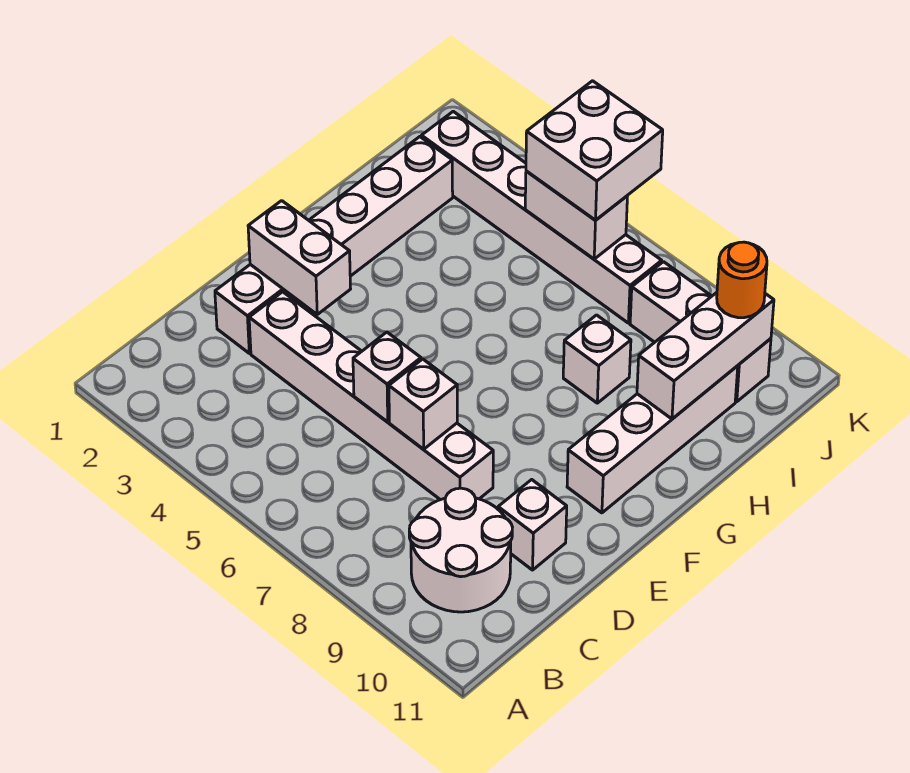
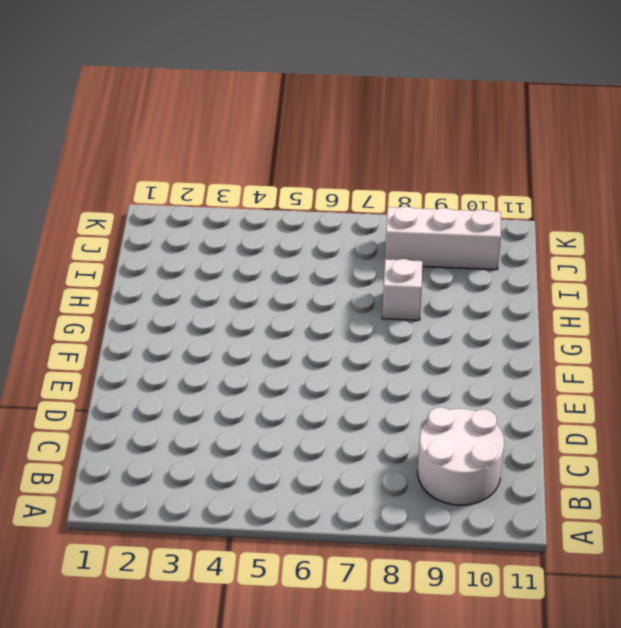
none -> white 1x6 brick [215,137,453,353]
none -> white 1x6 brick [249,292,493,500]
none -> white 1x1 brick [498,480,567,570]

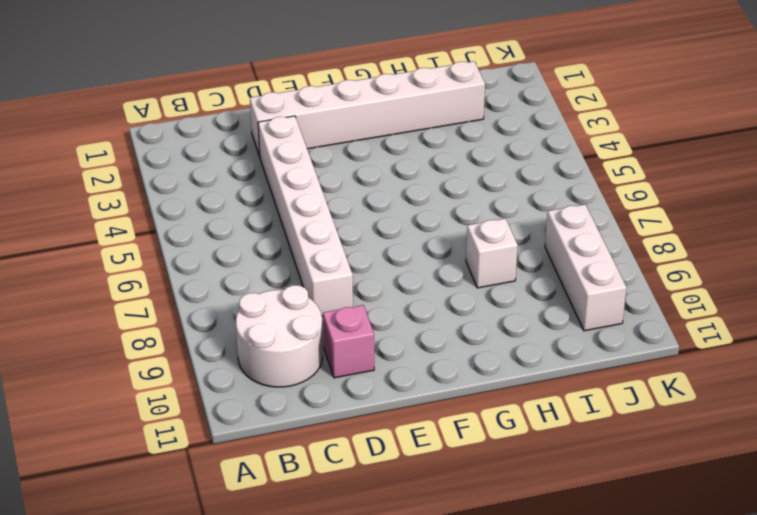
pink 1x1 brick [323,305,374,378] -> white 1x1 brick [498,480,567,570]
none -> white 1x4 brick [567,366,738,513]
none -> white 1x6 brick [421,111,662,323]
none -> white 1x1 brick [353,332,421,422]

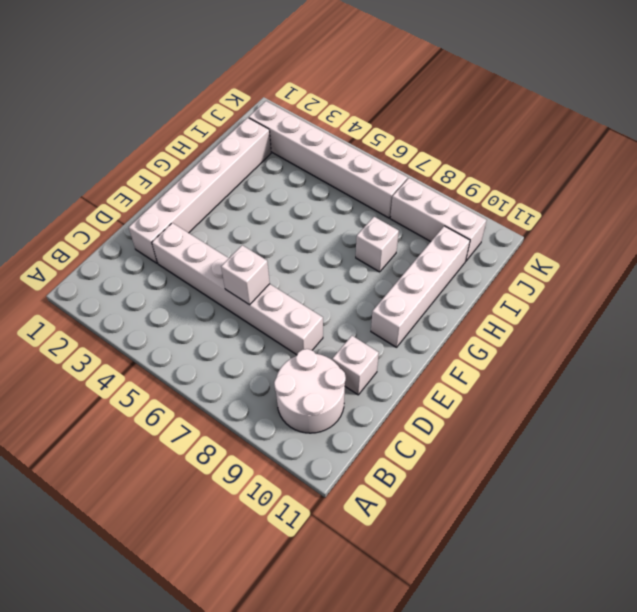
none -> white 1x1 brick [389,359,457,449]
none -> white 1x2 brick [248,201,351,314]
none -> white 1x3 brick [637,293,774,419]

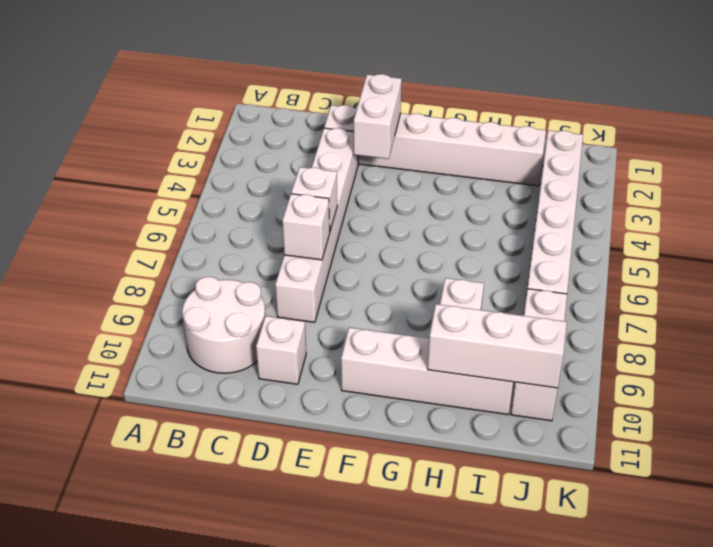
none -> white 1x2 brick [525,171,627,259]
none -> white 2x2 brick [526,81,663,220]
none -> orange 1x1 round brick [717,242,767,318]

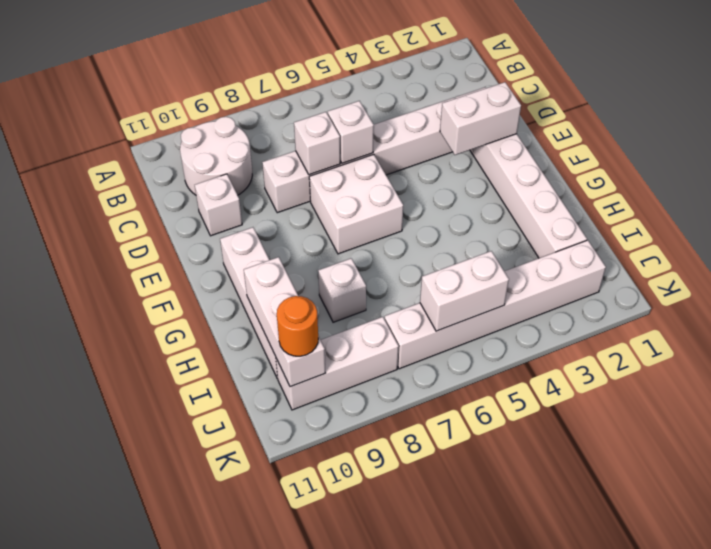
white 2x2 brick [309,154,403,254] -> white 2x2 brick moved to [526,81,663,220]

